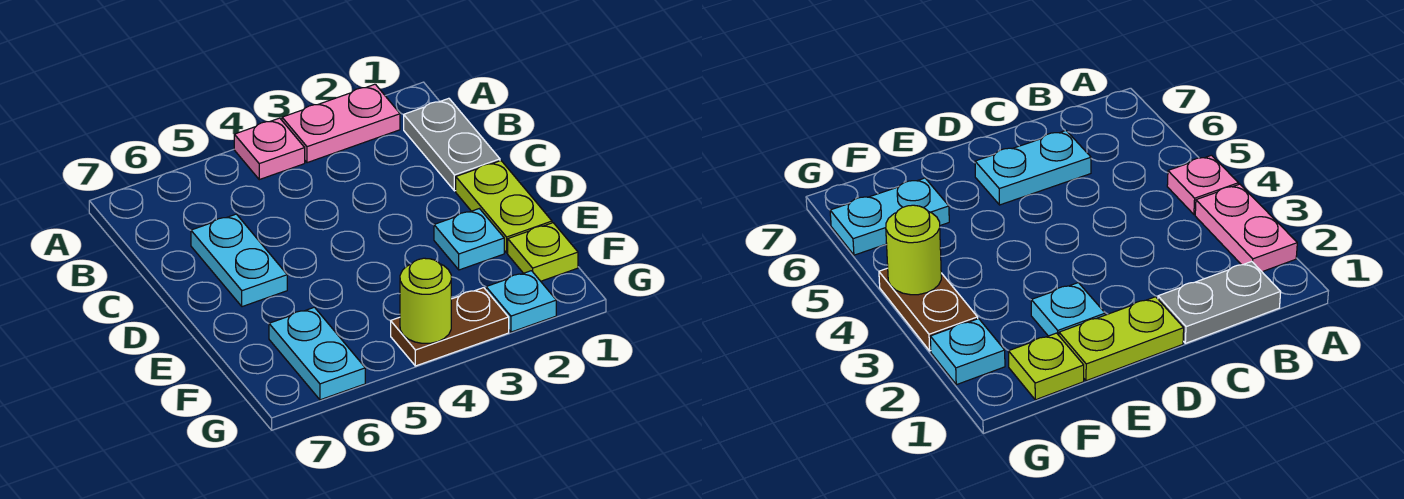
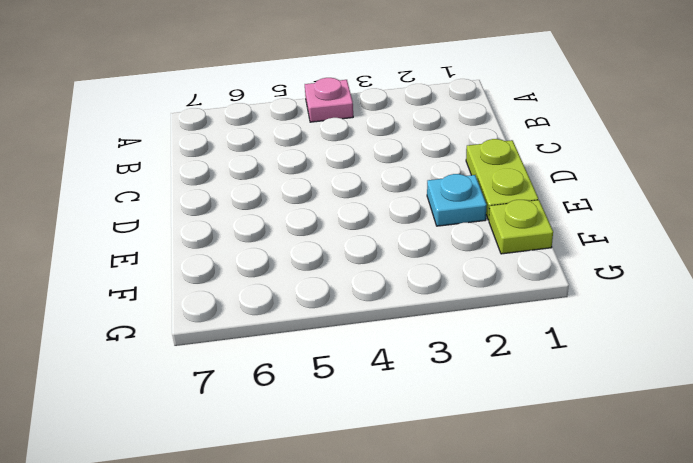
none -> pink 1x2 plate [282,84,400,163]
none -> grey 1x2 plate [404,98,500,191]

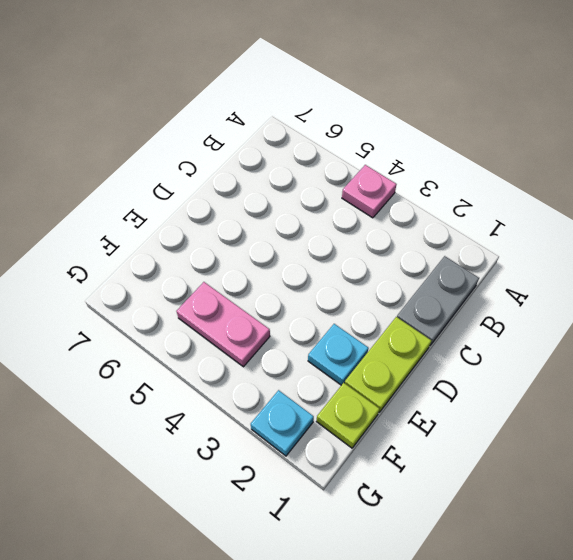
pink 1x2 plate [176,282,270,367] -> pink 1x2 plate moved to [282,84,400,163]
none -> cyan 1x2 plate [191,214,287,307]
none -> cyan 1x2 plate [269,307,365,400]

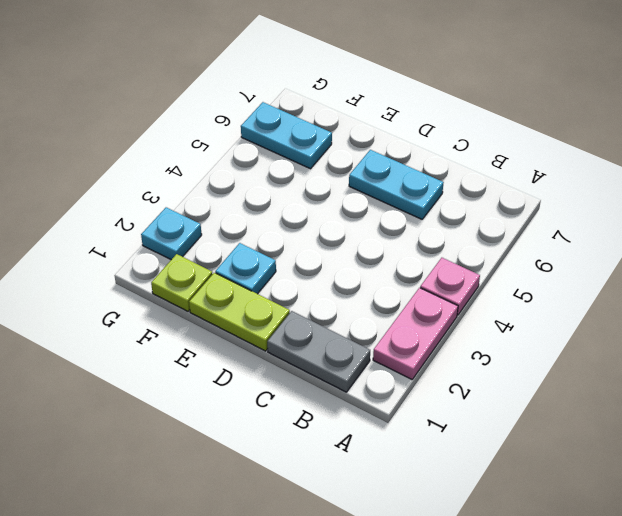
none -> brown 1x2 plate [391,288,509,366]
none -> lime 1x1 round brick [400,258,451,343]

